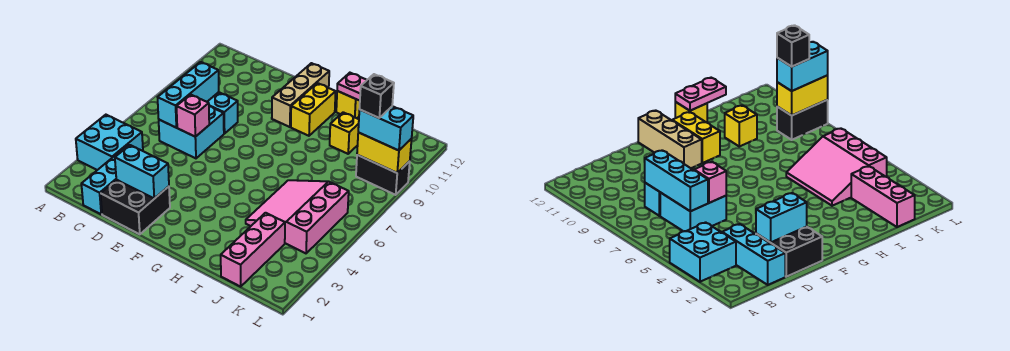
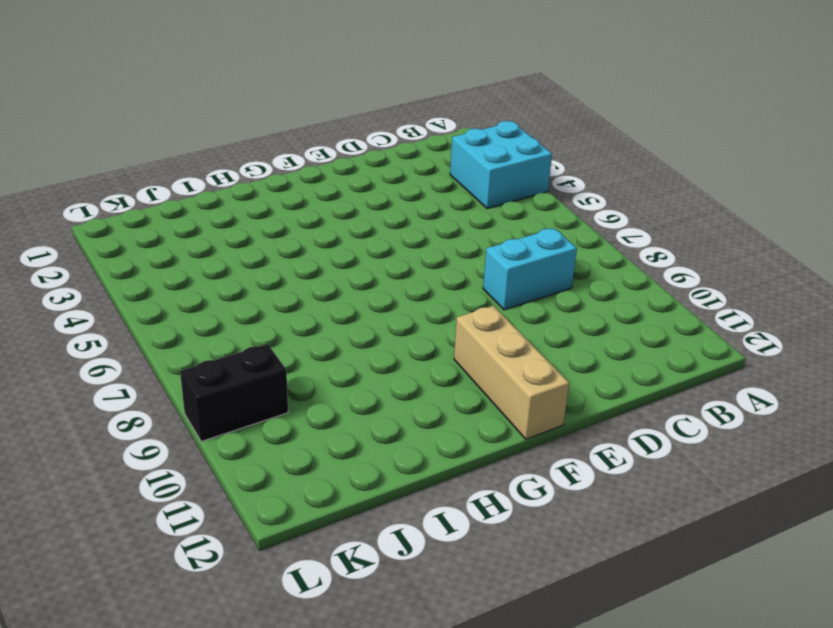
none -> cyan 1x3 brick [81,145,129,214]
none -> cyan 2x2 brick [159,106,224,158]
none -> black 2x2 brick [101,180,170,234]

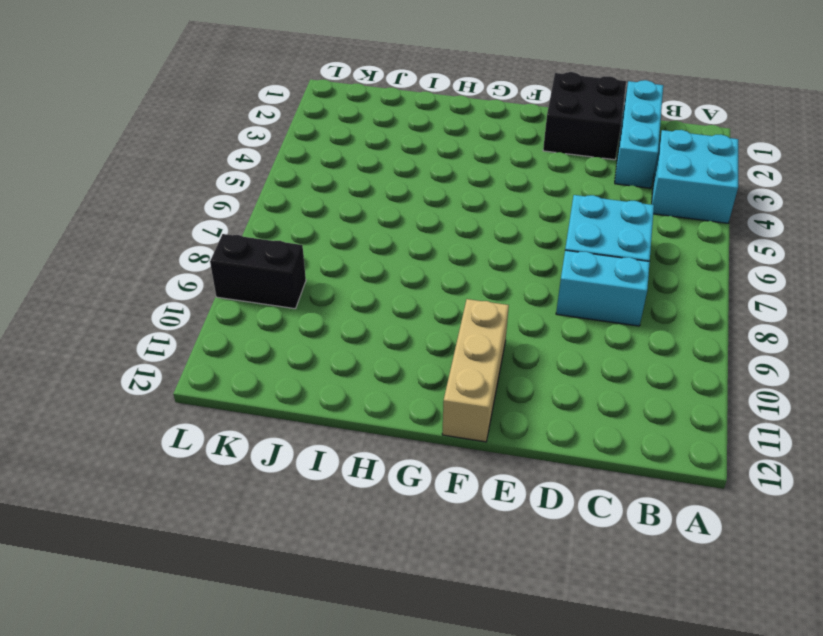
none -> yellow 1x2 brick [291,83,336,136]
none -> yellow 1x1 brick [336,91,360,118]
none -> pink 3x3 slope [246,180,349,253]

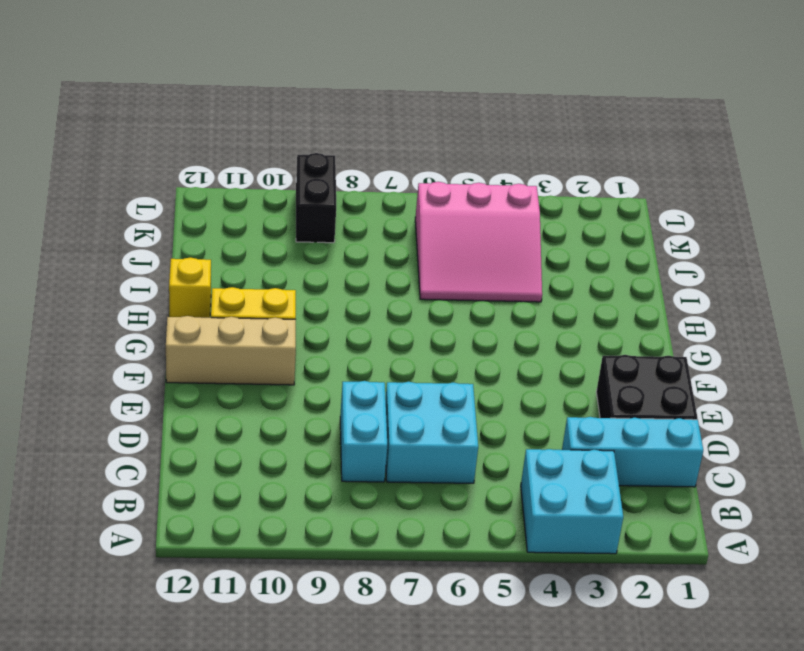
none -> yellow 1x1 brick [330,112,359,154]
none -> pink 1x3 brick [221,213,285,287]
none -> cyan 1x3 brick [158,62,219,128]

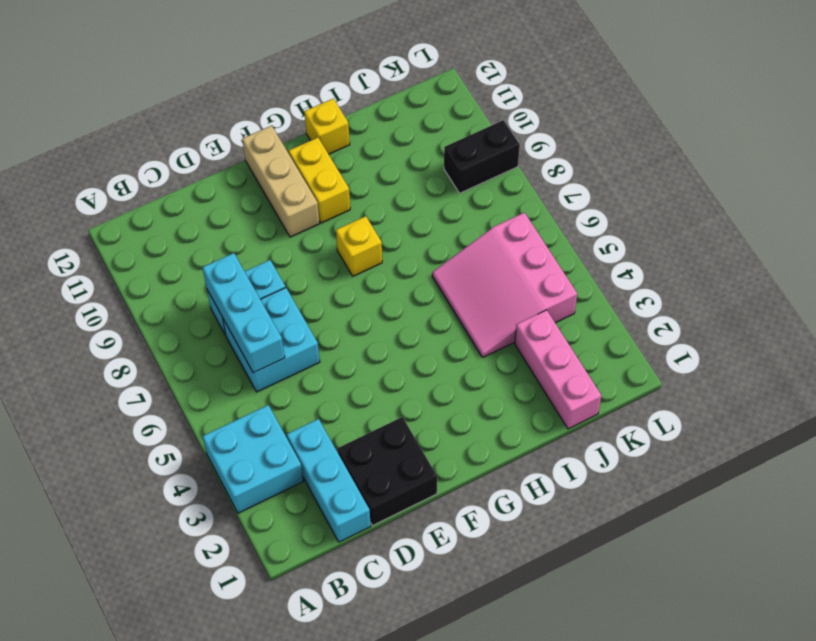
yellow 1x1 brick [336,216,382,276] -> yellow 1x1 brick moved to [330,112,359,154]
none -> cyan 1x2 brick [115,145,169,199]
none -> pink 1x1 brick [177,94,209,137]
none -> pink 1x2 plate [337,73,367,101]

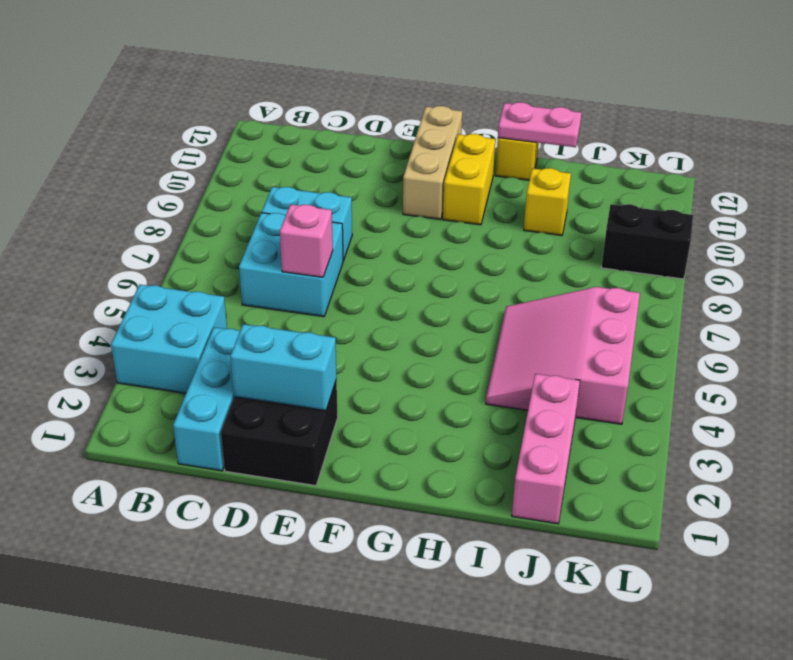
none -> cyan 1x3 brick [158,62,219,128]
none -> yellow 1x2 brick [357,133,412,173]
none -> cyan 1x2 brick [358,106,413,151]

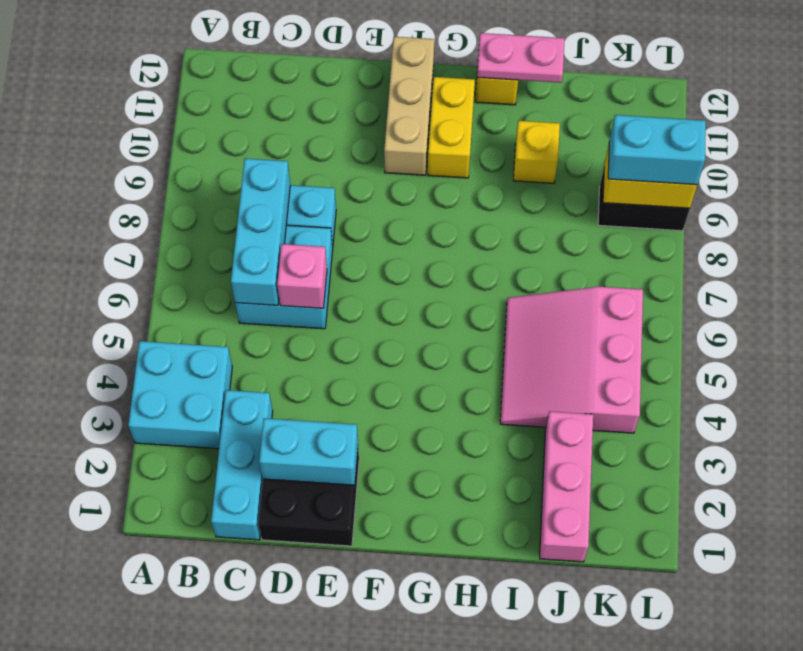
none -> black 1x1 brick [360,74,394,118]

